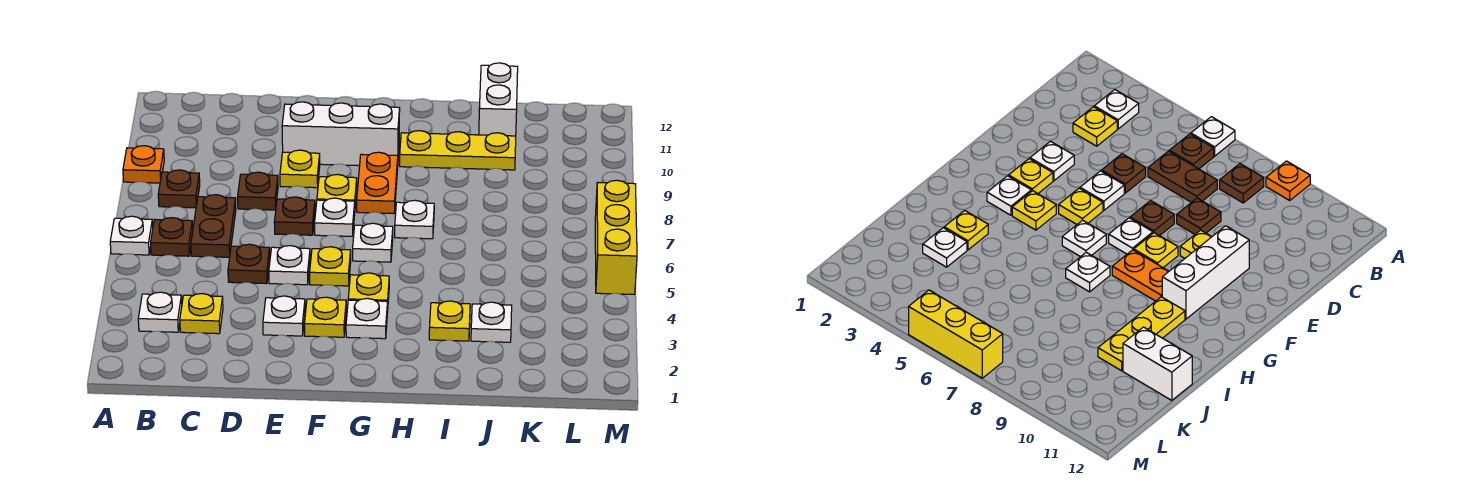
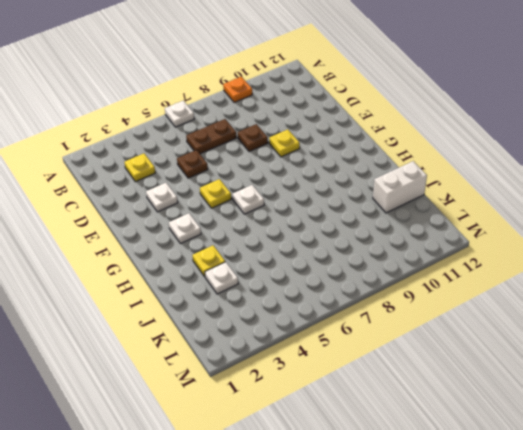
none -> white 1x1 plate [138,292,182,332]
none -> brown 1x1 plate [151,218,193,256]
none -> brown 1x1 plate [158,170,200,208]

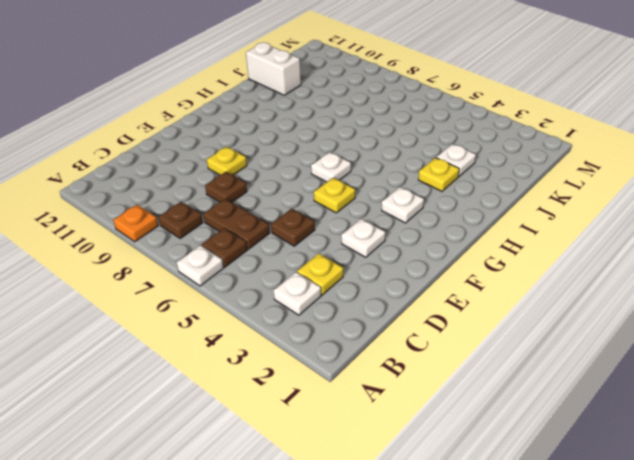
none -> white 1x1 plate [269,246,310,285]
none -> brown 1x1 plate [274,197,315,235]
none -> white 1x3 brick [282,102,400,166]

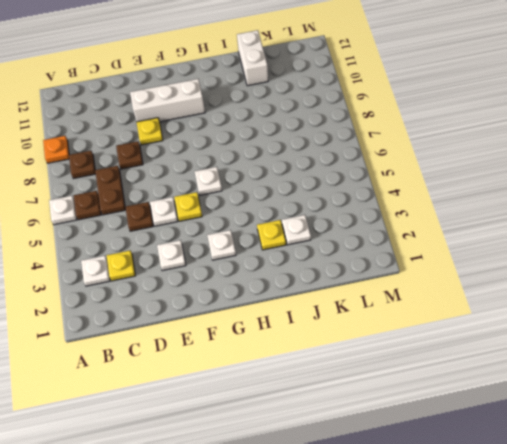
none -> brown 1x1 plate [274,197,315,235]
none -> yellow 1x1 plate [305,297,346,337]
none -> white 1x1 plate [315,198,355,236]

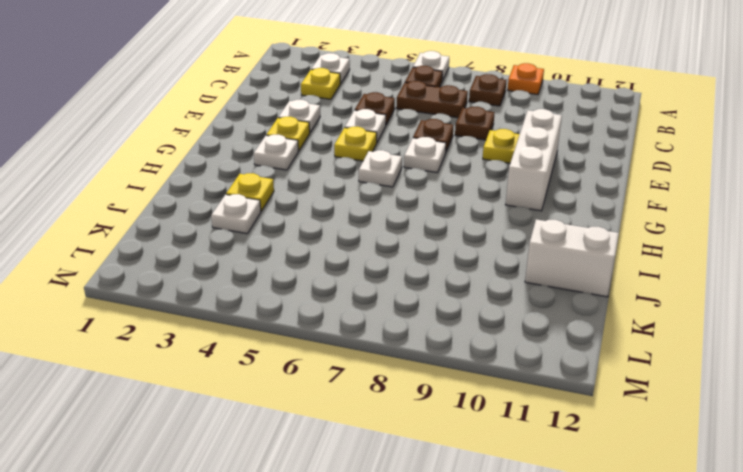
none -> yellow 1x1 plate [317,174,357,204]
none -> yellow 1x1 plate [348,273,389,312]
none -> orange 1x2 plate [357,152,398,214]

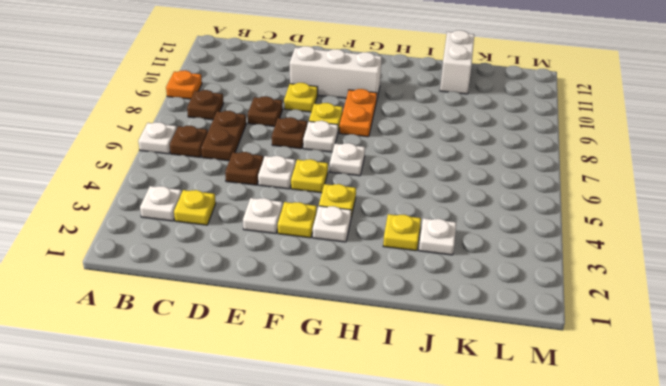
none -> white 1x1 plate [395,200,434,239]
none -> yellow 1x3 plate [400,131,516,170]
none -> yellow 1x3 brick [595,180,637,294]

